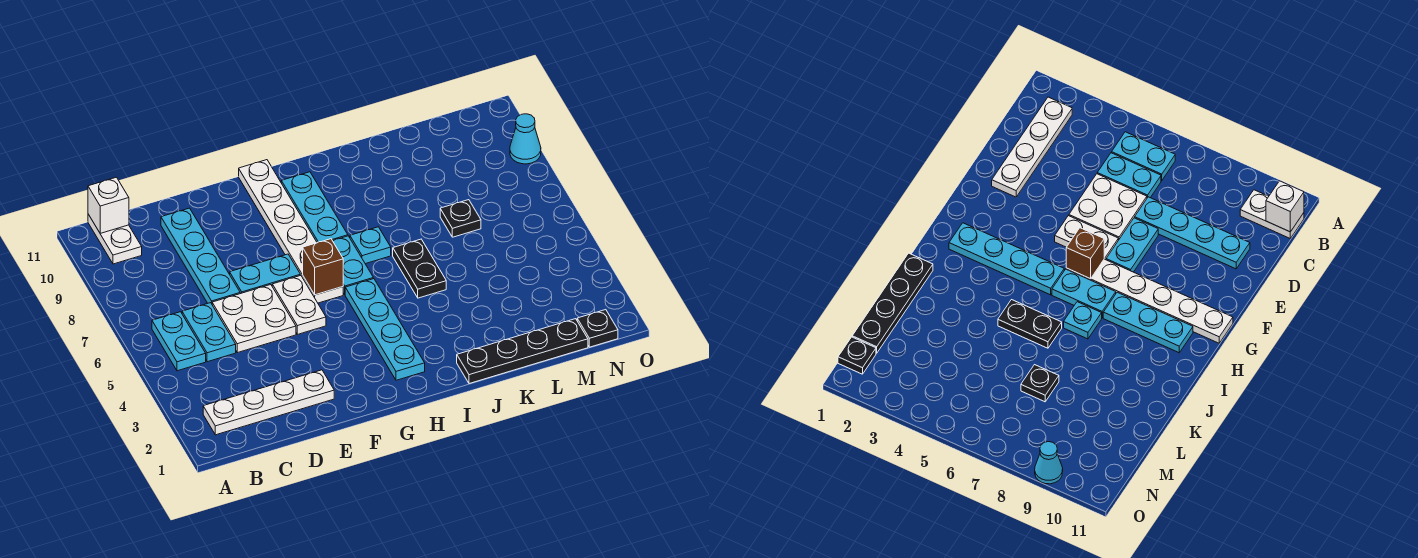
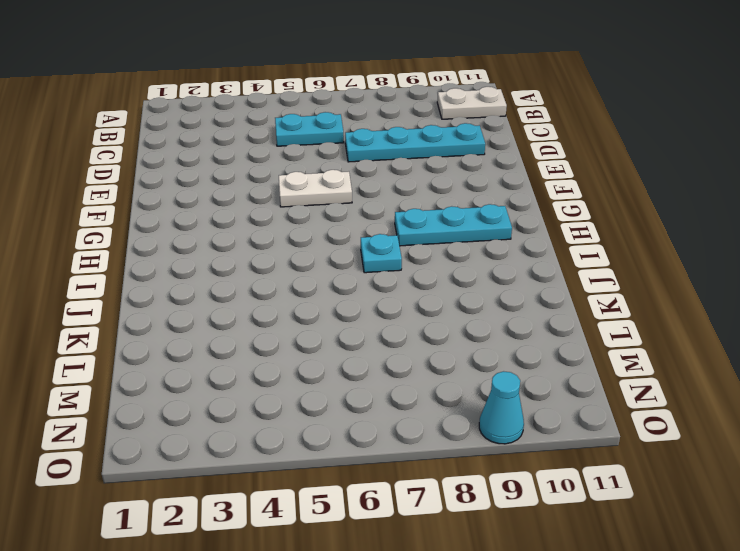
none -> white 1x4 plate [203,370,334,435]
none -> cyan 1x2 plate [152,312,206,371]
none -> white 2x2 plate [212,285,296,353]

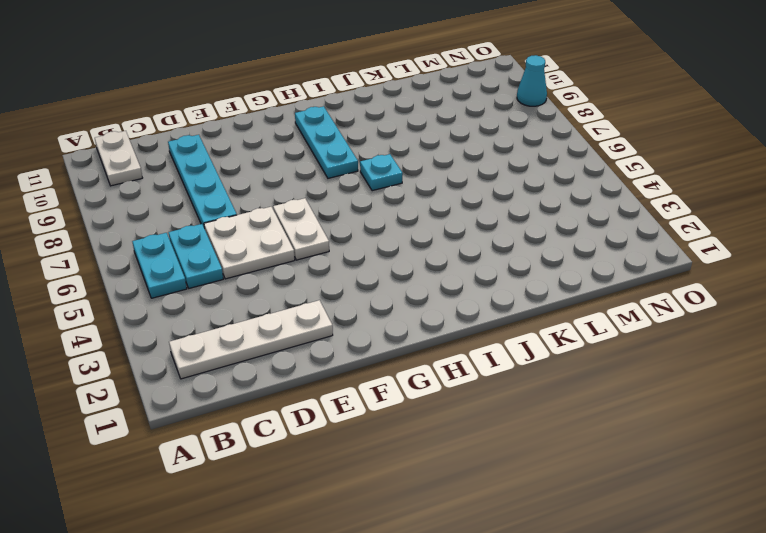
none -> cyan 1x2 plate [230,254,300,294]
none -> white 1x6 plate [239,160,343,303]
none -> cyan 1x4 plate [345,279,425,380]

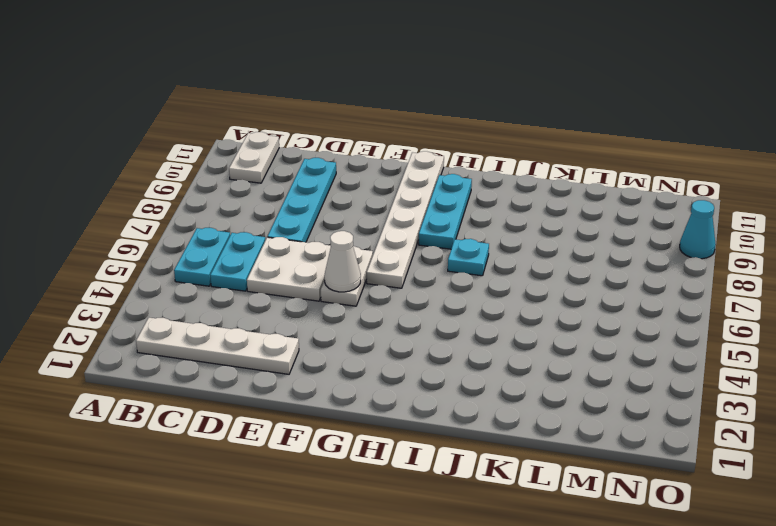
white 1x1 cone [324,231,361,292] -> none
none -> cyan 1x2 plate [230,254,300,294]
none -> cyan 1x4 plate [345,279,425,380]
none -> cyan 1x2 plate [333,236,373,294]

